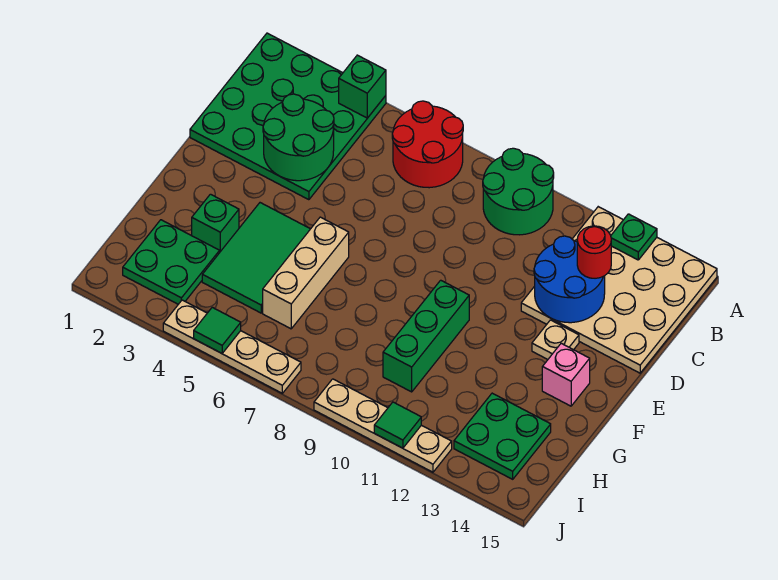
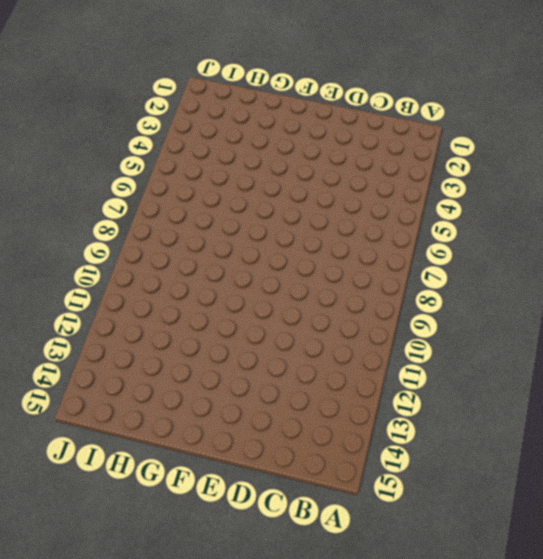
none -> green 4x4 plate [190,33,386,200]
none -> red 2x2 round brick [392,101,463,188]
none -> green 2x2 round brick [483,148,554,235]

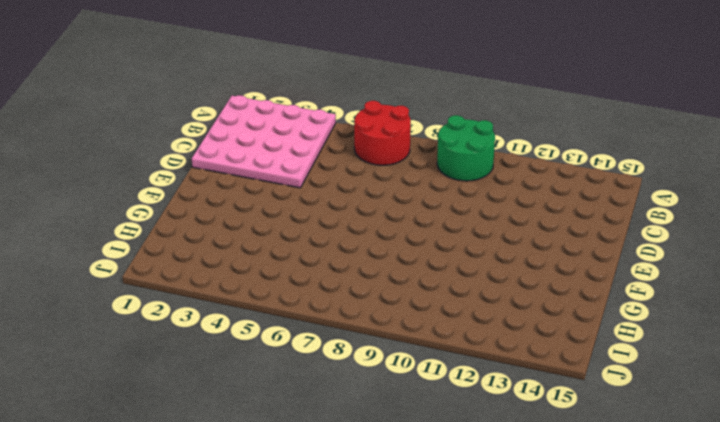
pink 4x4 plate [192,95,336,188] -> green 4x4 plate [190,33,386,200]
none -> tan 4x4 plate [521,207,717,373]
none -> tan 1x1 plate [532,320,579,359]
none -> green 2x3 tile [202,203,310,313]

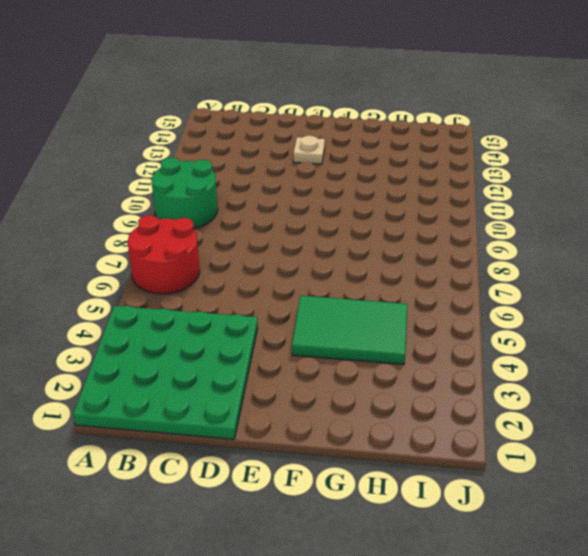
none -> tan 4x4 plate [521,207,717,373]
none -> tan 1x3 brick [263,217,349,329]
none -> green 1x3 brick [383,280,469,392]

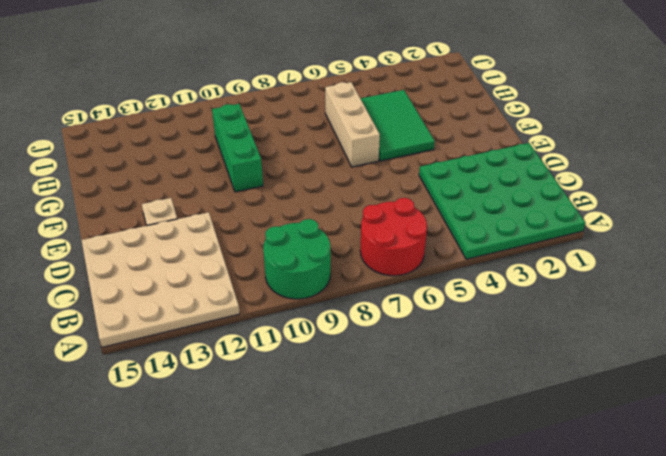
none -> pink 1x1 brick [542,343,590,406]
none -> green 1x1 brick [192,194,239,253]
none -> green 2x2 plate [123,220,219,304]

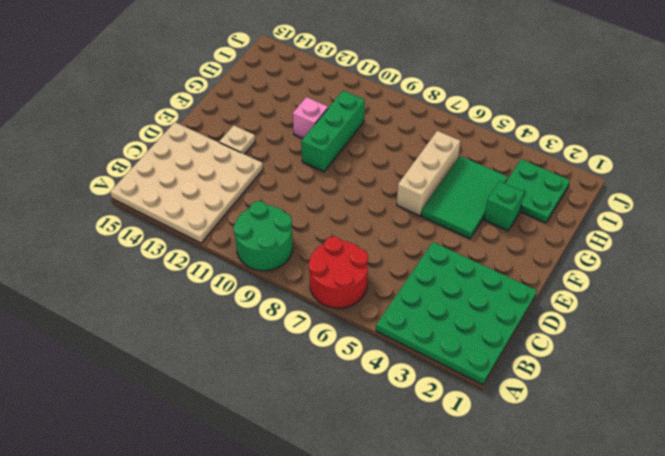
pink 1x1 brick [293,97,328,138] -> pink 1x1 brick moved to [542,343,590,406]
none -> green 2x2 plate [454,393,551,479]
none -> tan 1x4 plate [163,300,301,393]
none -> tan 1x4 plate [314,379,452,472]

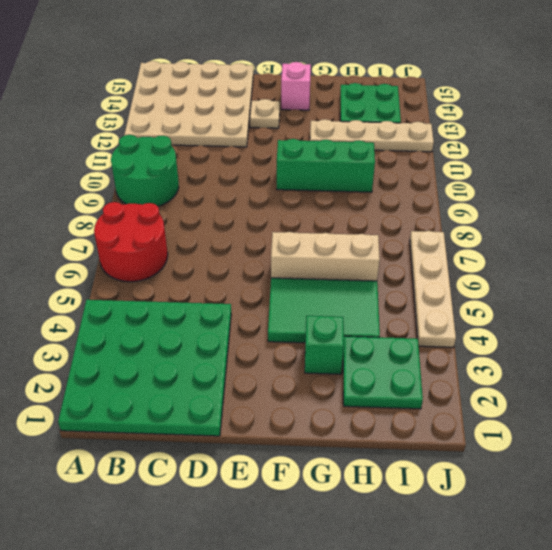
tan 1x4 plate [310,119,434,152] -> tan 1x4 plate turned to [314,379,452,472]
none -> green 1x1 brick [339,55,386,118]
none -> green 1x1 plate [611,214,657,260]
none -> green 2x2 round brick [263,94,334,181]

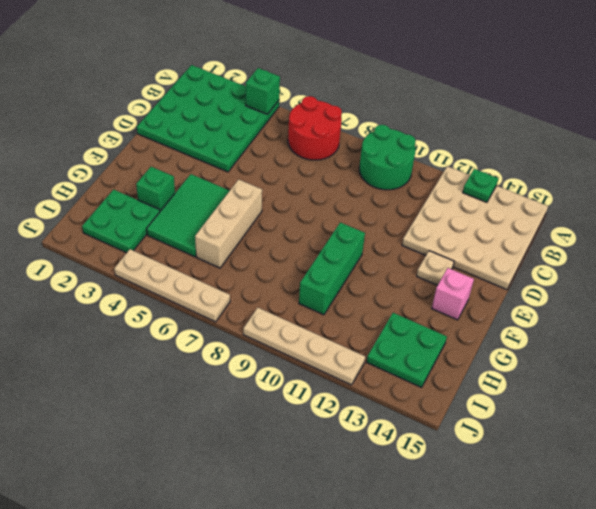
none -> green 2x2 round brick [263,94,334,181]
none -> blue 2x2 round brick [534,236,605,323]
none -> green 1x1 tile [194,307,241,353]

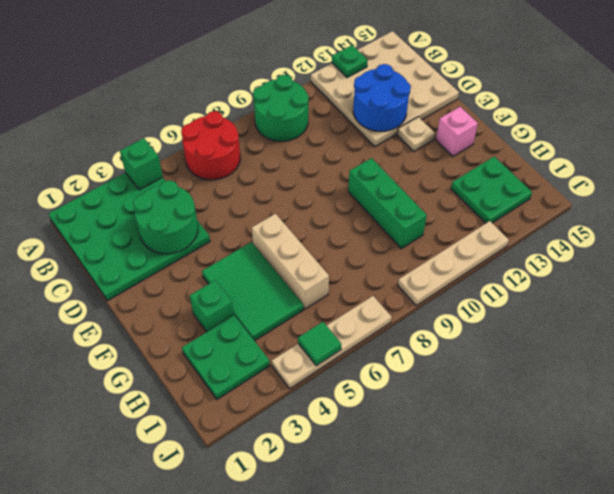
none -> green 1x1 tile [374,402,421,448]
none -> red 1x1 round brick [577,226,611,278]

